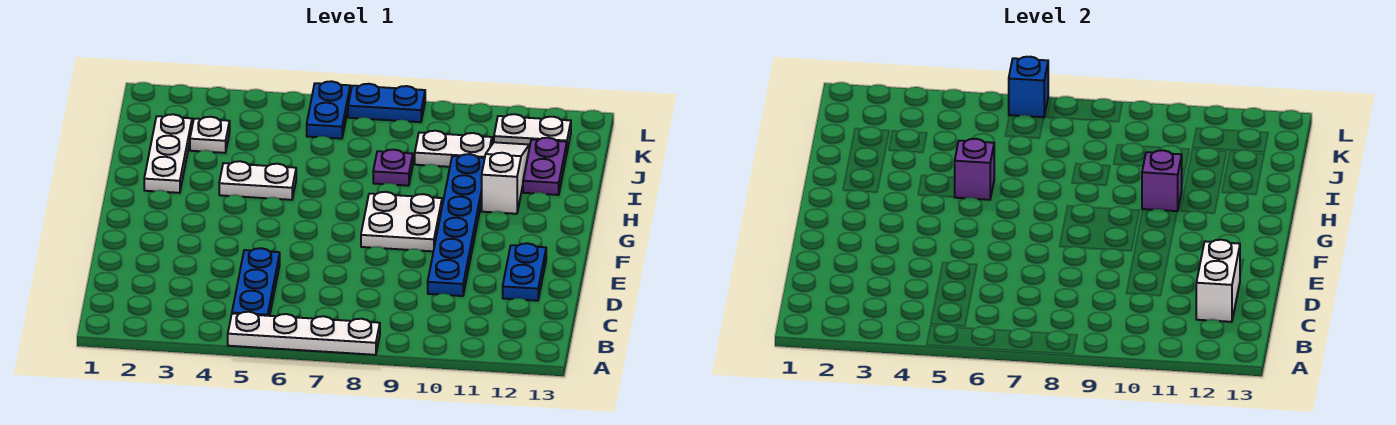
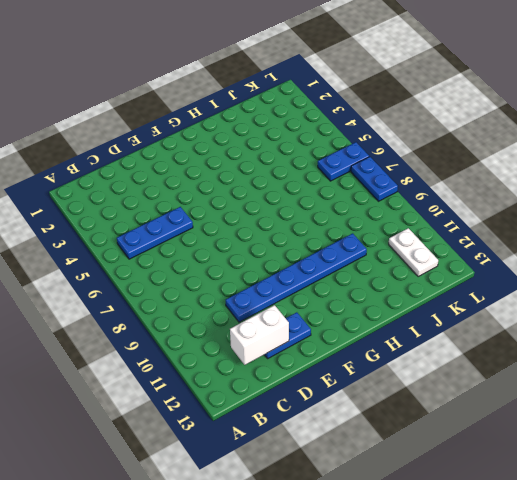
none -> white 1x4 plate [228,312,380,355]
none -> white 2x2 plate [361,192,442,251]
none -> white 1x3 plate [144,114,192,193]

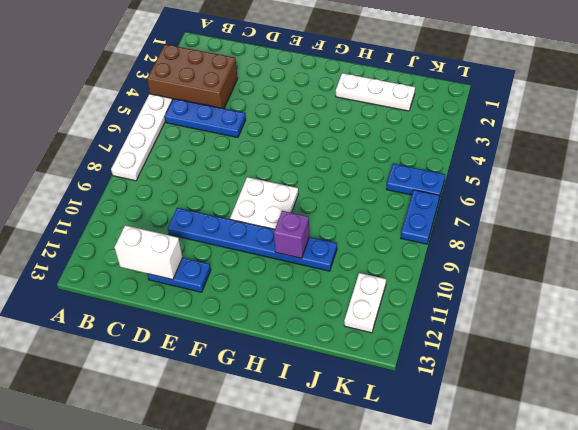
brown 2x3 brick [147,44,238,109] -> none
none -> white 1x2 plate [219,161,296,200]
none -> white 1x3 slope [482,142,529,214]
none -> purple 1x1 plate [373,150,413,186]

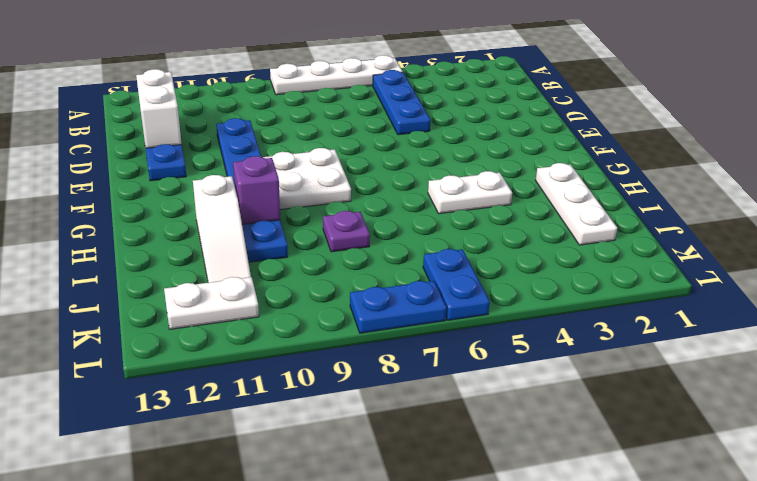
none -> purple 1x2 plate [523,138,567,195]
none -> white 1x1 plate [190,117,230,153]
none -> white 1x2 plate [415,131,492,167]

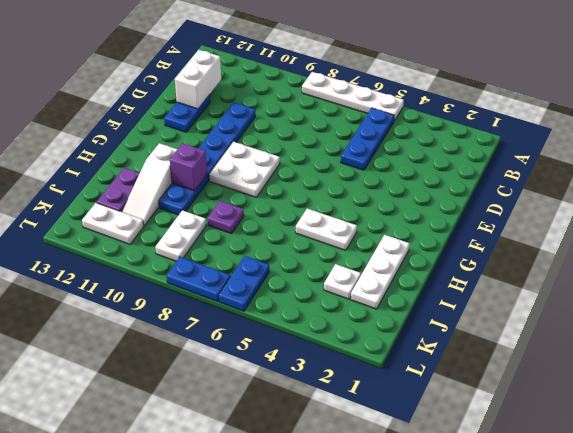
white 1x2 plate [155,210,206,261] -> white 1x2 plate turned to [415,131,492,167]
none -> purple 1x1 brick [955,139,994,200]
none -> blue 1x1 brick [1009,57,1048,117]

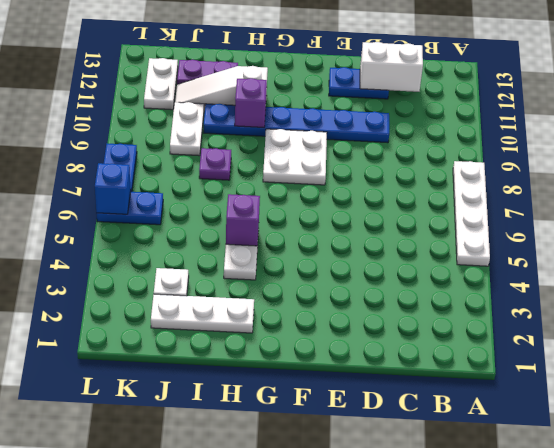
none -> blue 1x3 plate [232,248,280,316]

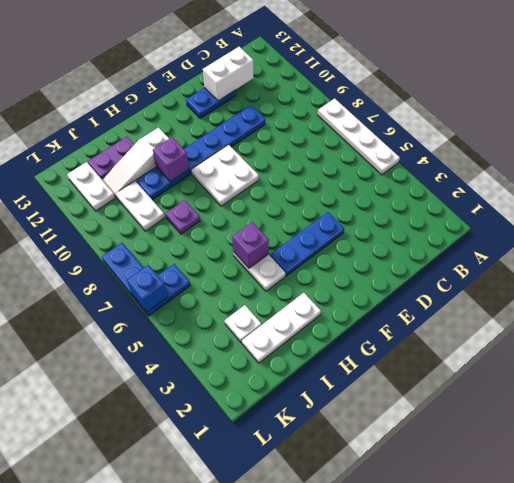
blue 1x3 plate [270,212,344,276] -> blue 1x3 plate moved to [232,248,280,316]

